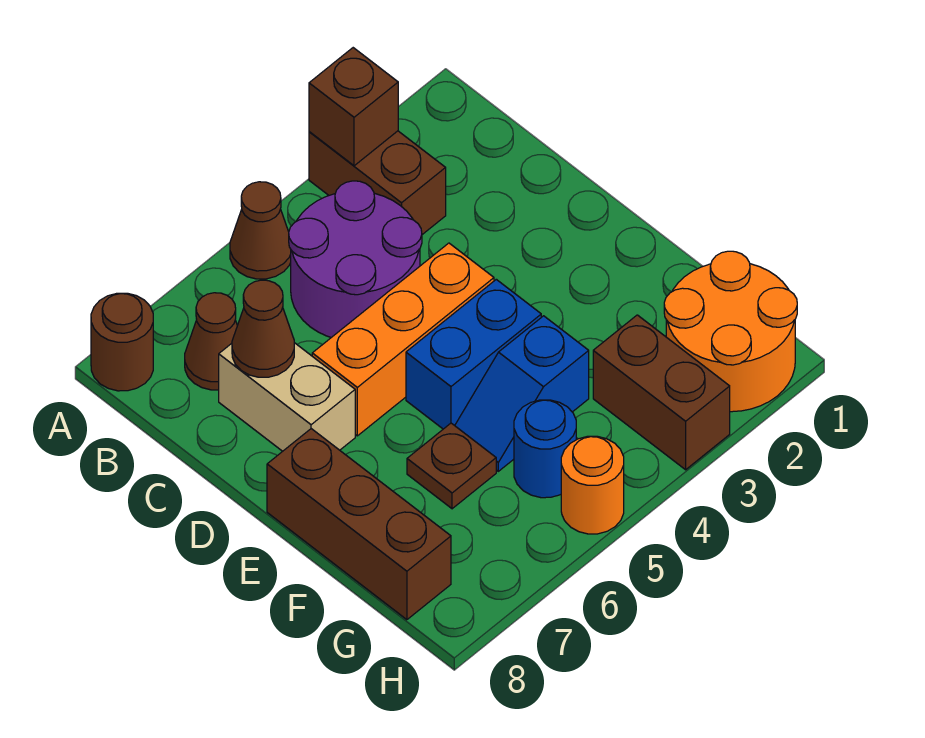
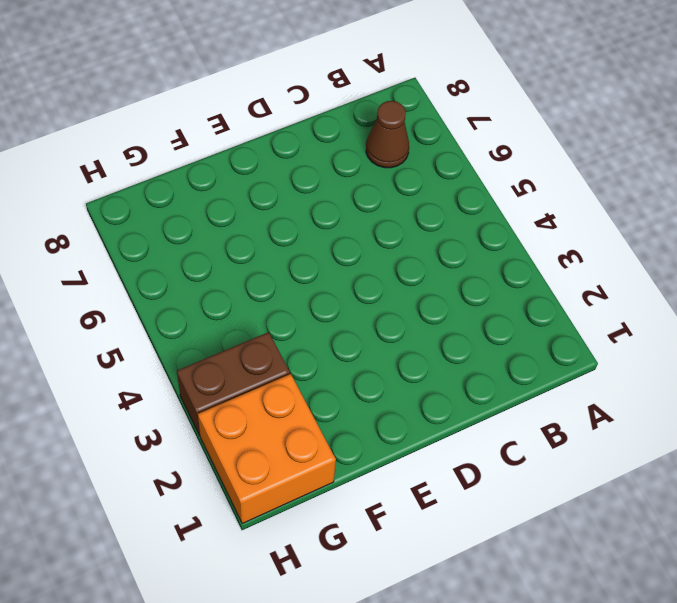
orange 2x2 brick [198,374,336,524] -> orange 2x2 round brick [664,251,797,412]
none -> brown 1x2 brick [309,131,446,235]
none -> brown 1x1 cone [230,182,291,279]
none -> brown 1x1 round brick [91,293,153,391]

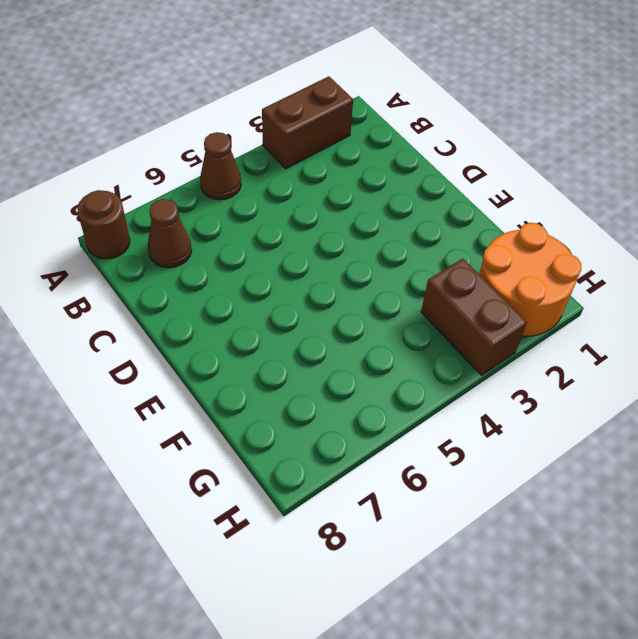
brown 1x2 brick [262,76,353,169] -> brown 1x2 brick turned to [309,131,446,235]
none -> purple 2x2 round brick [289,181,422,337]
none -> tan 1x2 brick [219,343,355,451]
none -> orange 1x3 brick [312,243,494,436]

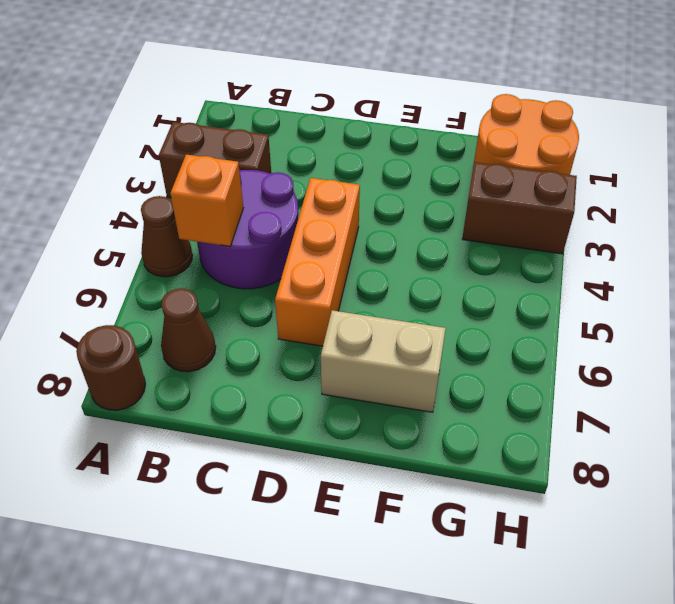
orange 1x1 brick [170,155,243,246] -> none
tan 1x2 brick [321,310,446,412] -> tan 1x2 brick moved to [219,343,355,451]
none -> blue 1x2 brick [406,279,541,429]
none -> brown 1x3 brick [267,429,451,620]
none -> blue 1x2 slope [455,316,589,471]

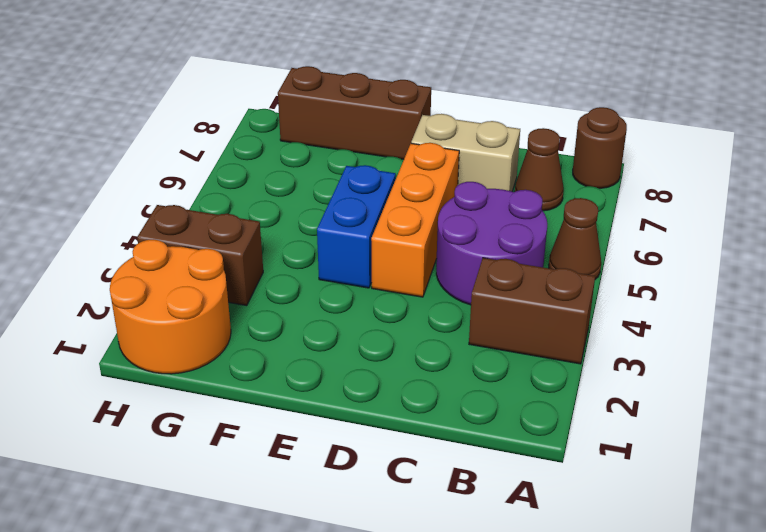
none -> blue 1x2 slope [455,316,589,471]
none -> brown 1x1 plate [407,423,496,509]
none -> blue 1x1 round brick [514,400,576,498]

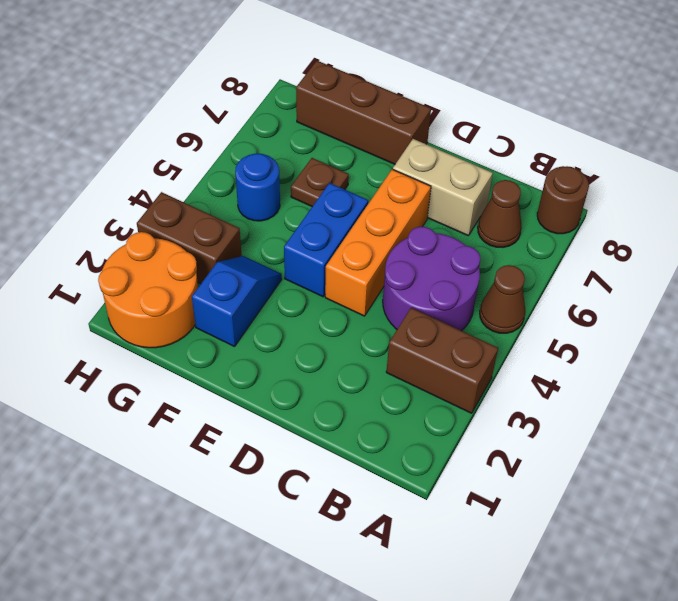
blue 1x2 slope [192,256,282,347] -> blue 1x2 slope moved to [455,316,589,471]
none -> orange 1x1 round brick [561,436,624,534]
none -> brown 1x1 brick [309,48,398,166]
none -> brown 1x1 cone [232,280,294,377]

